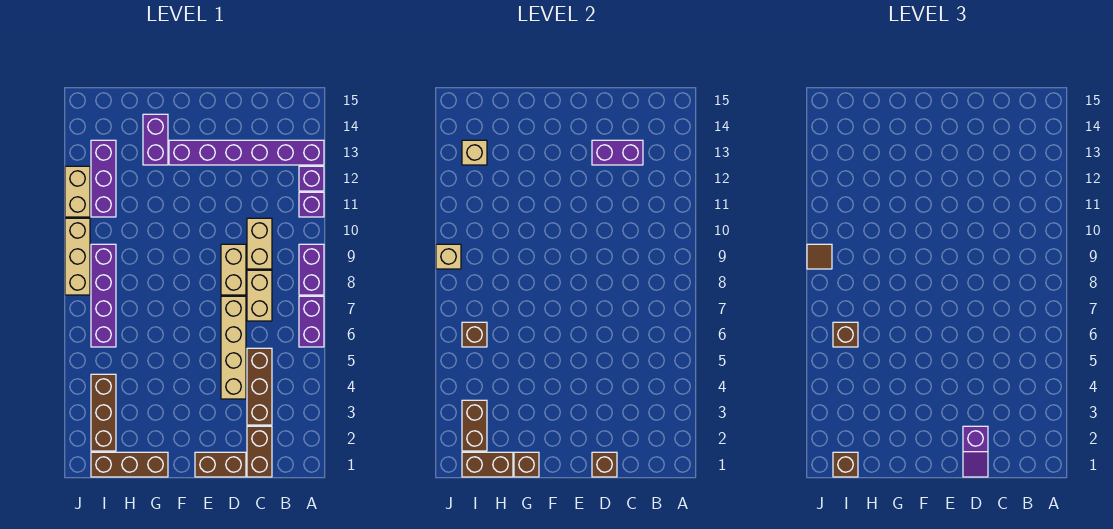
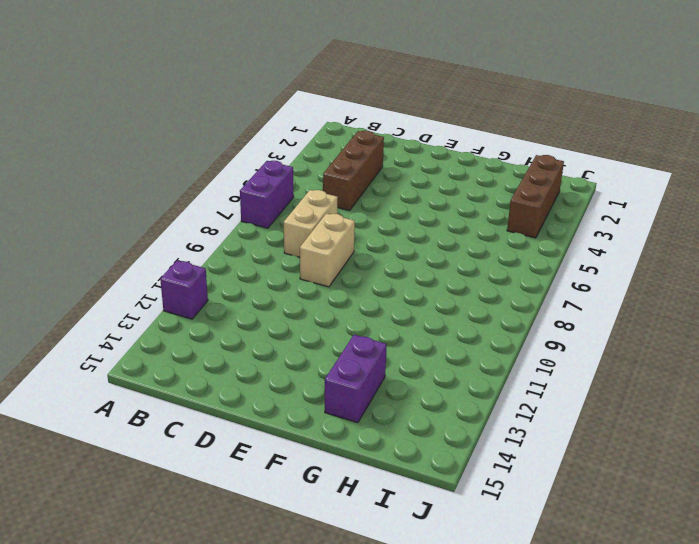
none -> purple 1x2 brick [299,244,324,295]
none -> purple 1x1 brick [299,192,324,217]
none -> purple 1x6 brick [169,140,324,165]
none -> brown 1x2 brick [247,426,272,477]

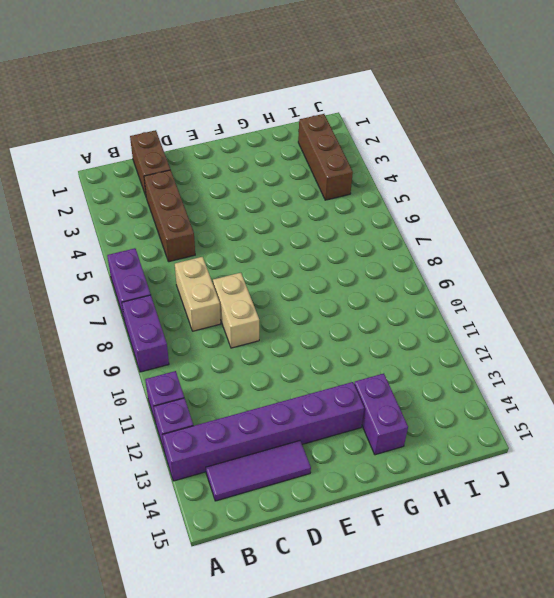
purple 1x3 tile [206,441,311,501] -> none
none -> tan 1x2 brick [247,218,272,269]
none -> brown 1x2 brick [195,452,246,477]
none -> tan 1x4 brick [221,296,246,399]
none -> brown 1x3 brick [91,452,168,477]

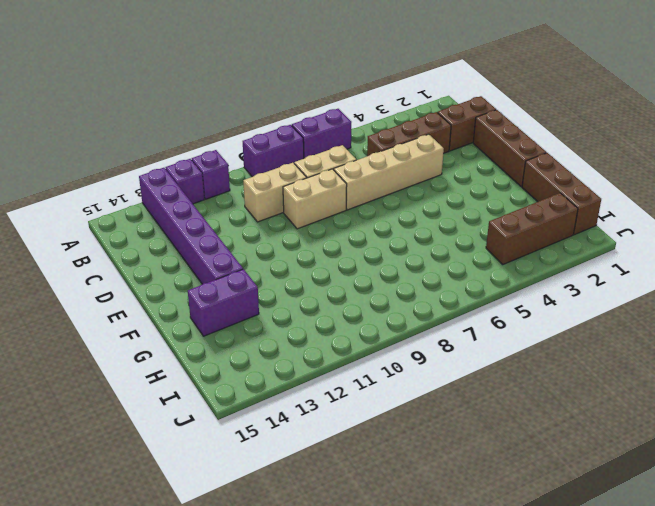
brown 1x3 brick [473,110,546,187] -> brown 1x2 brick [195,452,246,477]
none -> purple 1x4 brick [91,244,116,347]
none -> purple 1x3 brick [91,140,116,217]
none -> tan 1x3 brick [65,218,90,295]
none -> tan 1x2 brick [65,166,90,217]

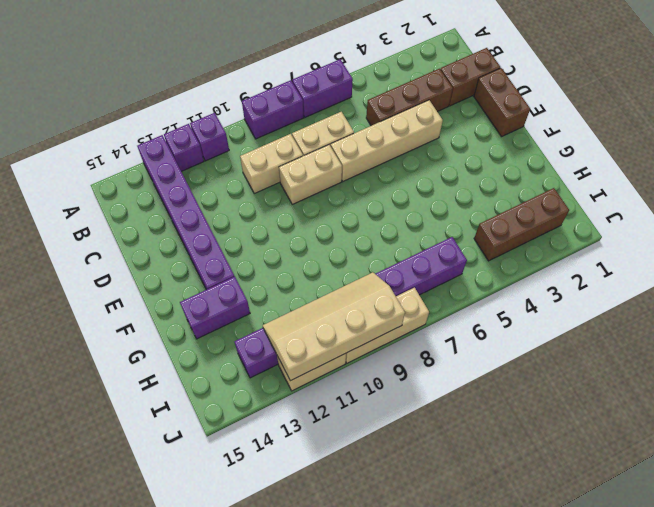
tan 2x4 slope [263,272,405,381] -> tan 1x1 brick [436,244,461,269]
none -> brown 1x3 brick [91,452,168,477]
none -> purple 1x2 brick [592,140,643,165]
none -> brown 1x1 brick [592,452,617,477]
none -> brown 1x1 brick [514,452,539,477]

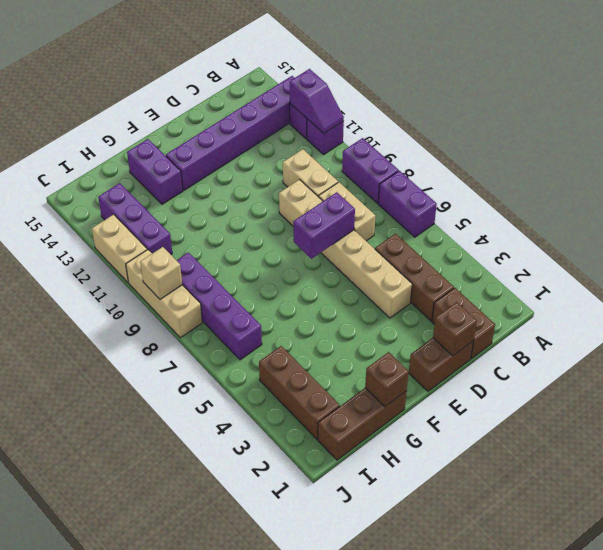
purple 1x2 slope [290,69,344,134] -> purple 1x2 slope moved to [963,426,988,477]
purple 1x2 brick [293,192,355,259] -> purple 1x2 brick moved to [592,140,643,165]
none -> brown 1x2 brick [462,452,513,477]
none -> brown 1x2 brick [462,400,487,451]
none -> brown 1x1 brick [462,322,487,347]
none -> tan 1x1 brick [462,140,487,165]

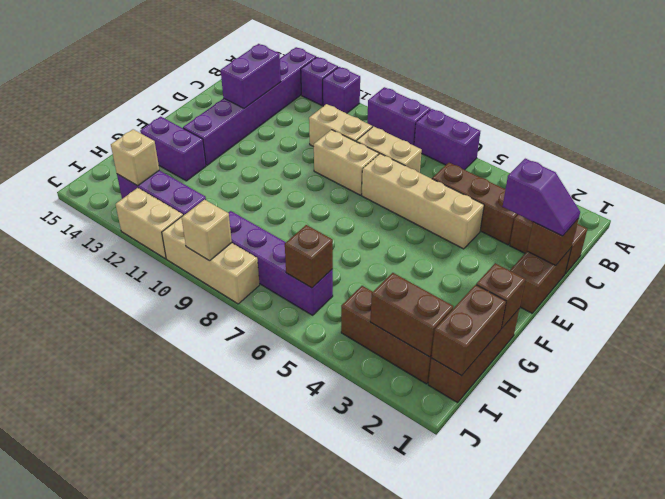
none -> brown 1x1 brick [833,452,858,477]
none -> brown 1x1 brick [833,322,858,347]
none -> brown 1x1 tile [807,244,832,269]

